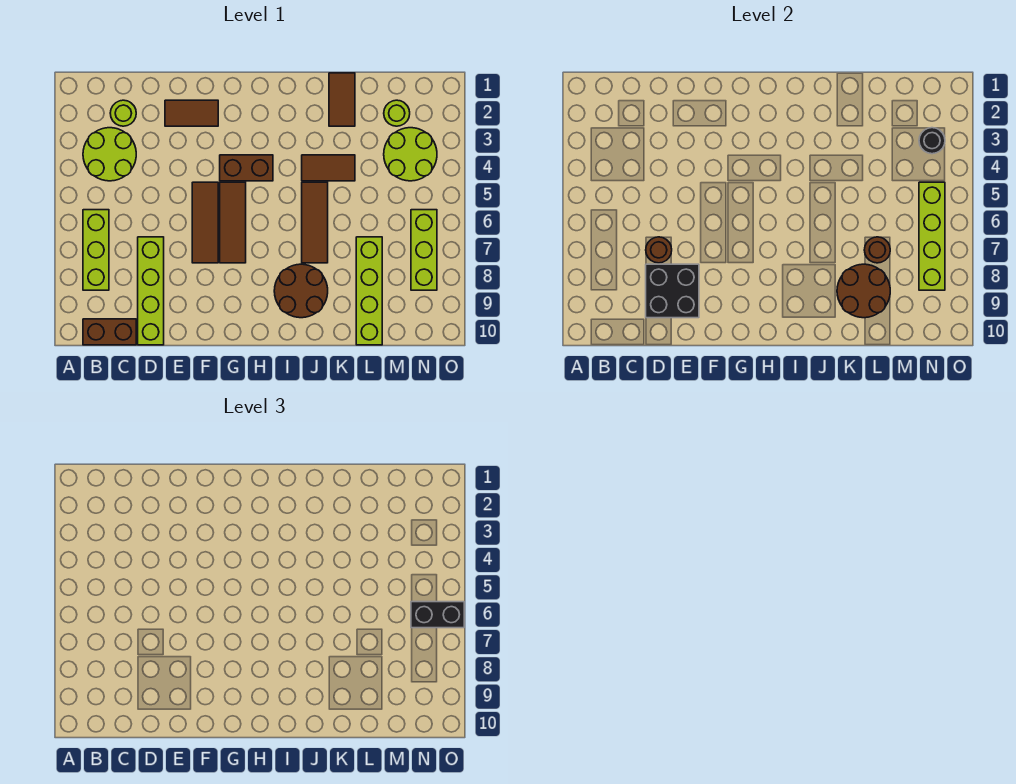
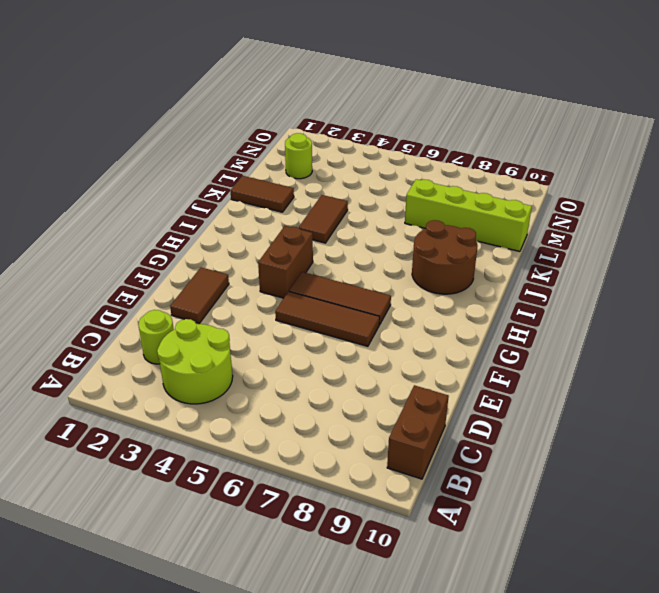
none -> lime 1x3 brick [83,210,109,290]
none -> lime 1x4 brick [138,237,164,345]
none -> brown 1x3 tile [302,182,328,263]

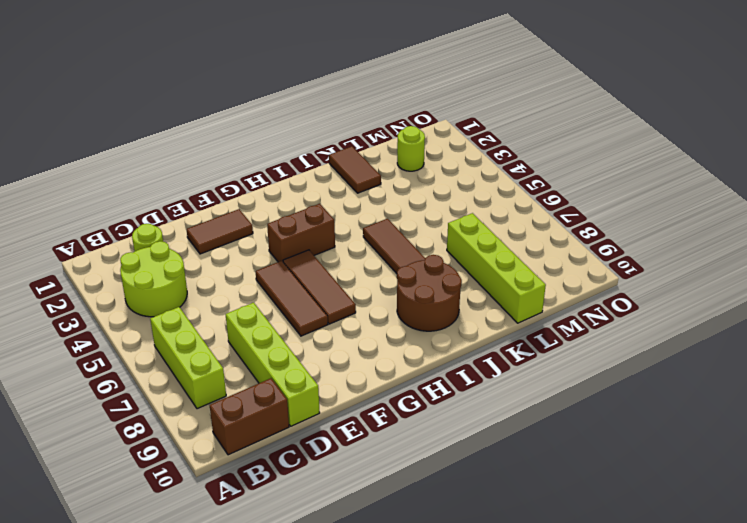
none -> brown 1x2 tile [302,155,355,181]
none -> lime 2x2 round brick [384,128,437,181]
none -> lime 1x3 brick [411,210,437,290]

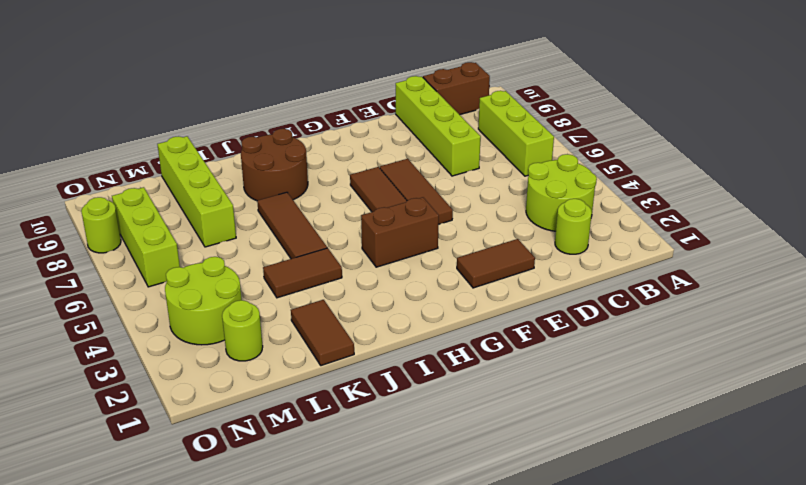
lime 1x1 round brick [81,197,121,253] -> none
none -> brown 1x1 round brick [646,237,672,263]
none -> black 2x2 brick [646,264,699,318]
none -> brown 2x2 round brick [837,264,890,318]

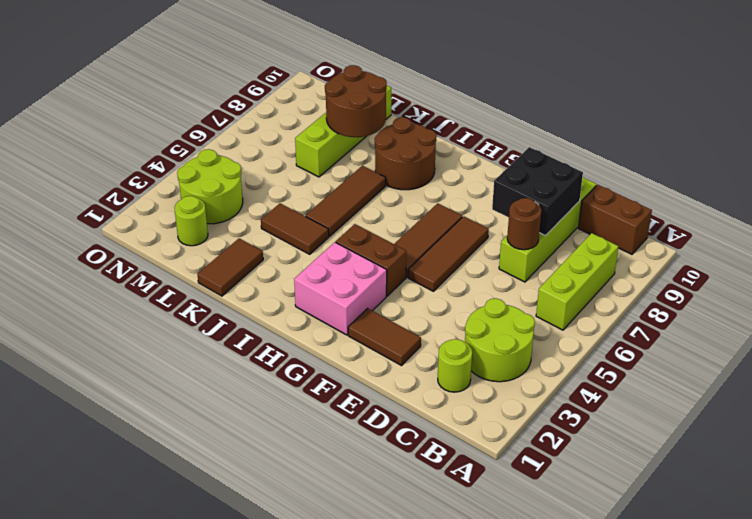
pink 2x2 brick [294,242,387,335] -> none
none -> lime 1x3 brick [411,210,437,290]
none -> brown 1x1 round brick [864,237,890,263]
none -> black 1x1 round brick [919,128,945,154]

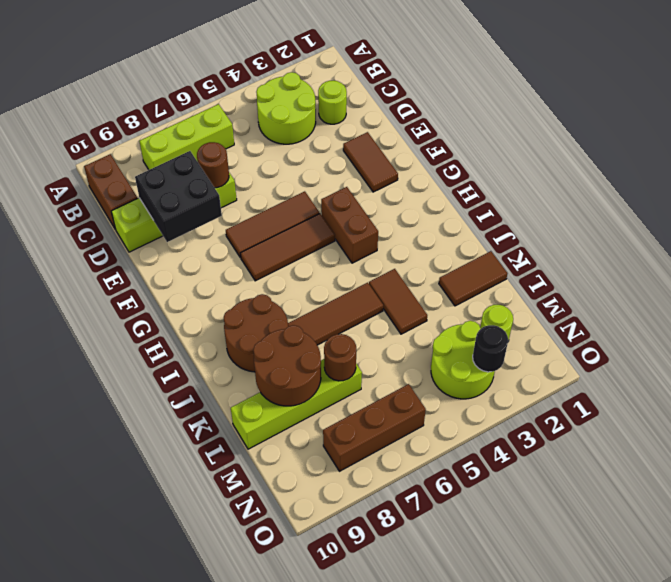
brown 1x3 brick [323,384,426,471] -> lime 1x3 brick [411,210,437,290]
none -> lime 1x4 brick [919,182,945,290]
none -> black 1x2 brick [411,602,464,628]

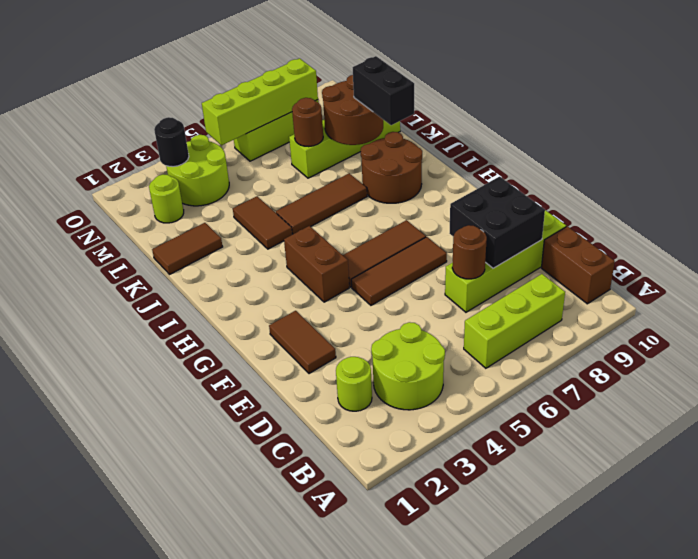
black 1x2 brick [353,56,414,125] -> black 1x2 brick moved to [411,602,464,628]

